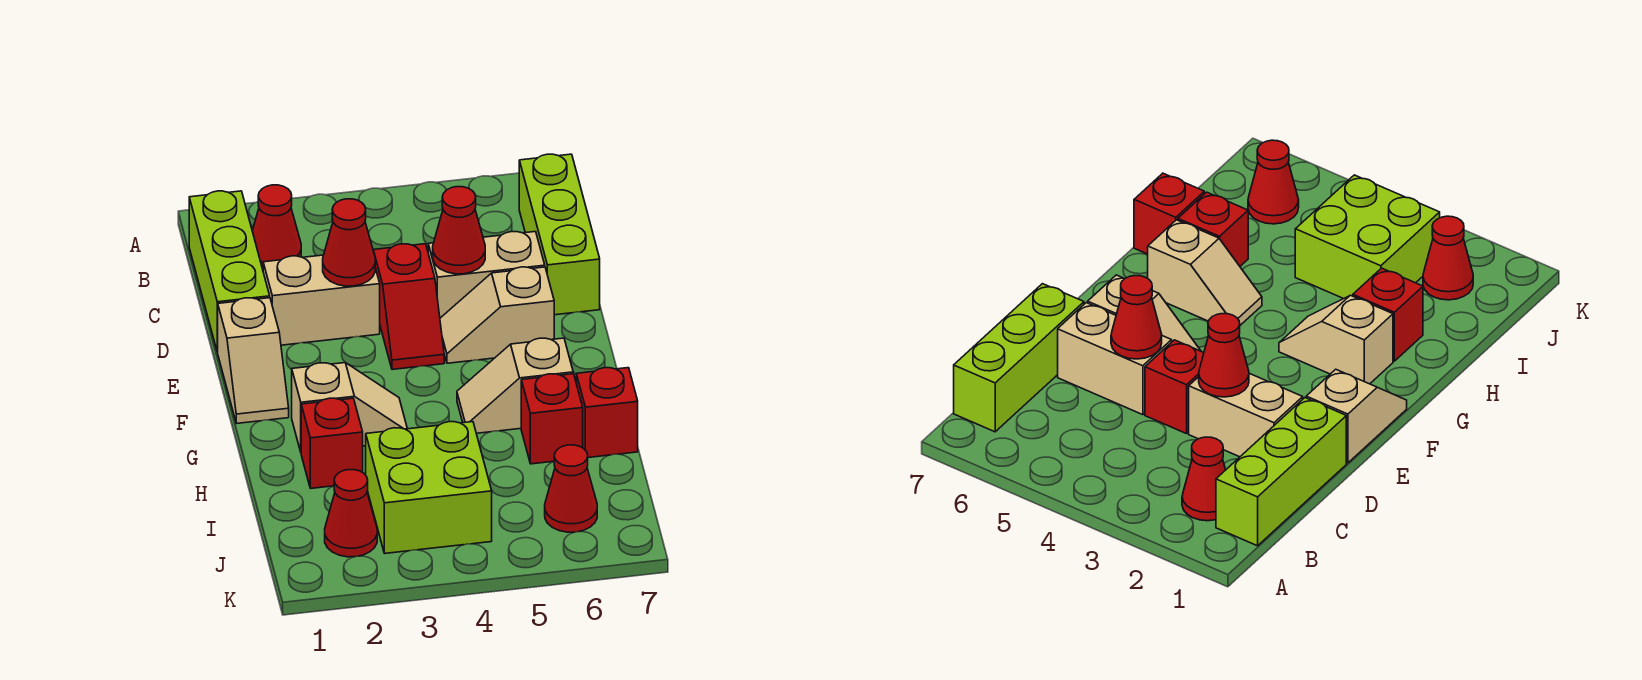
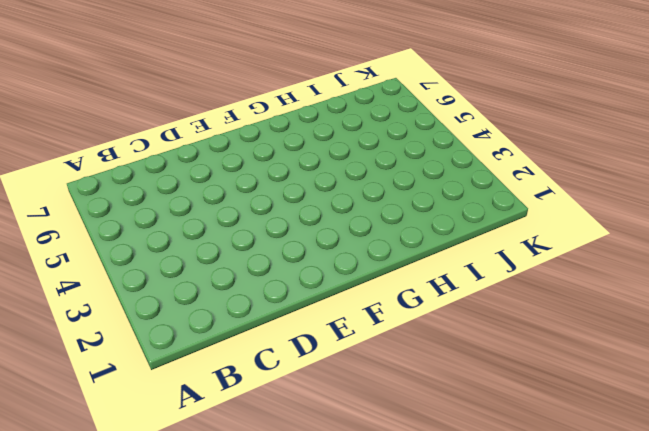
none -> lime 1x3 brick [189,191,270,352]
none -> red 1x1 cone [252,185,301,269]
none -> lime 1x3 brick [519,154,600,315]

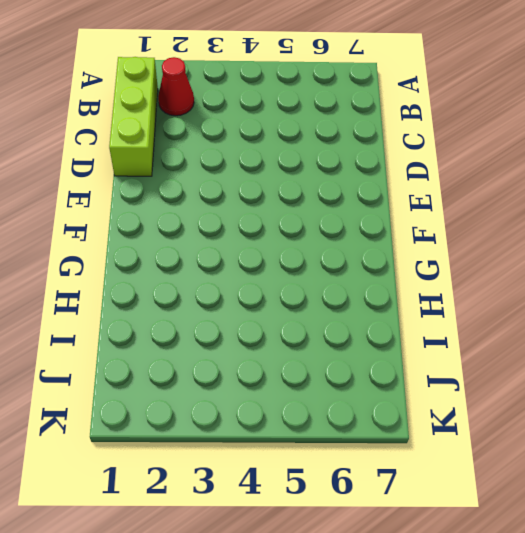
none -> lime 1x3 brick [519,154,600,315]
none -> tan 1x2 brick [263,255,380,345]
none -> red 1x2 slope [373,244,444,370]

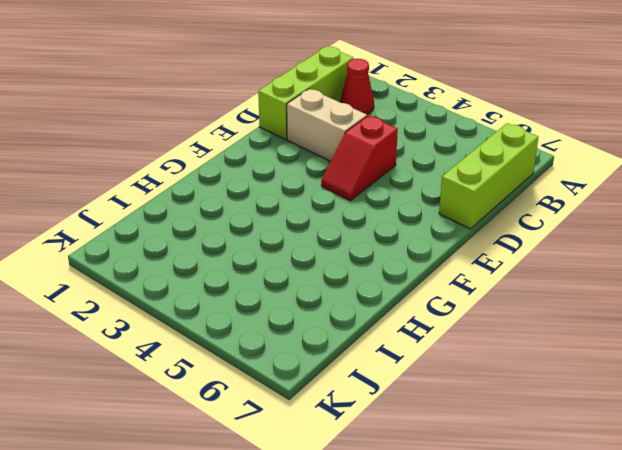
none -> tan 1x2 brick [428,232,545,318]
none -> tan 1x2 slope [218,298,289,423]
none -> tan 1x2 slope [440,267,554,363]

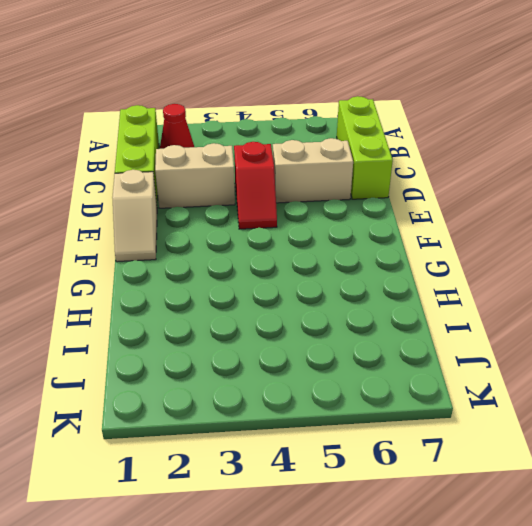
none -> tan 1x2 slope [440,267,554,363]
none -> tan 1x2 slope [292,363,407,451]
none -> tan 1x2 slope [457,338,573,433]

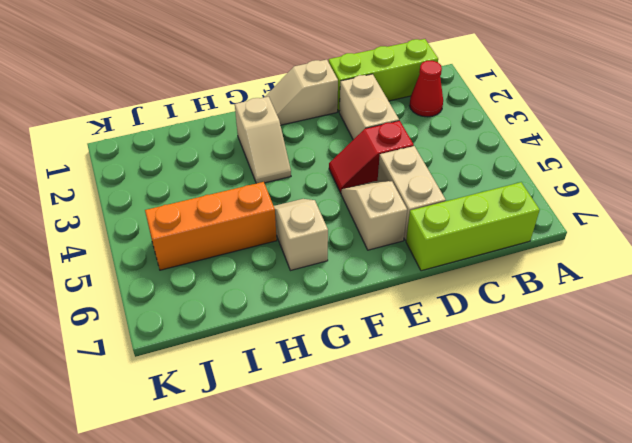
orange 1x3 brick [145,182,277,270] -> none
none -> red 1x1 brick [301,398,363,488]
none -> red 1x1 brick [521,374,583,464]
none -> red 1x1 brick [576,368,638,458]

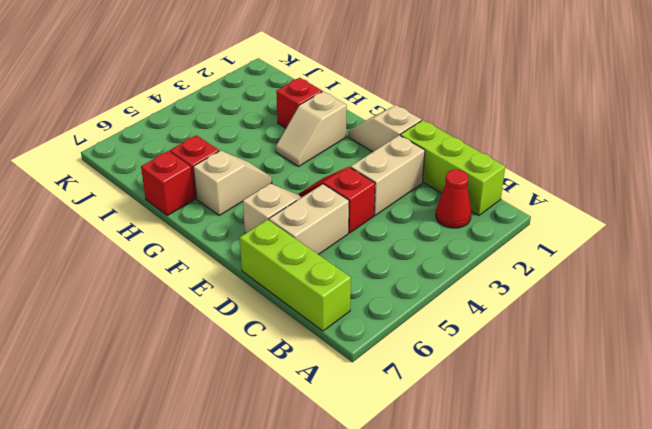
none -> lime 2x2 brick [366,422,492,553]
none -> red 1x1 cone [325,470,377,557]
none -> red 1x1 cone [545,445,597,532]

